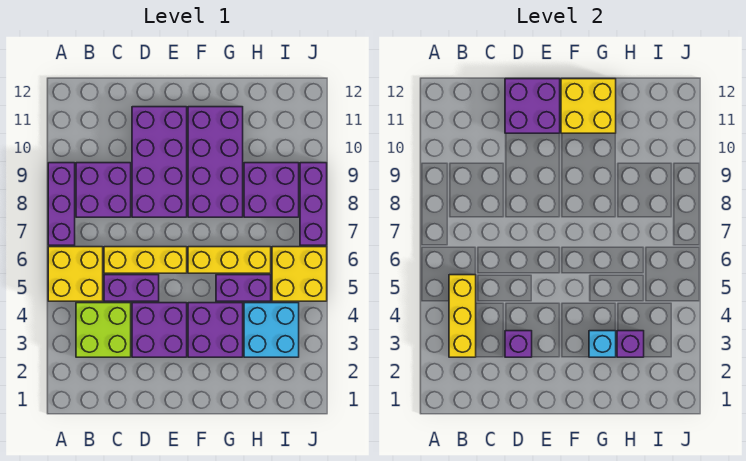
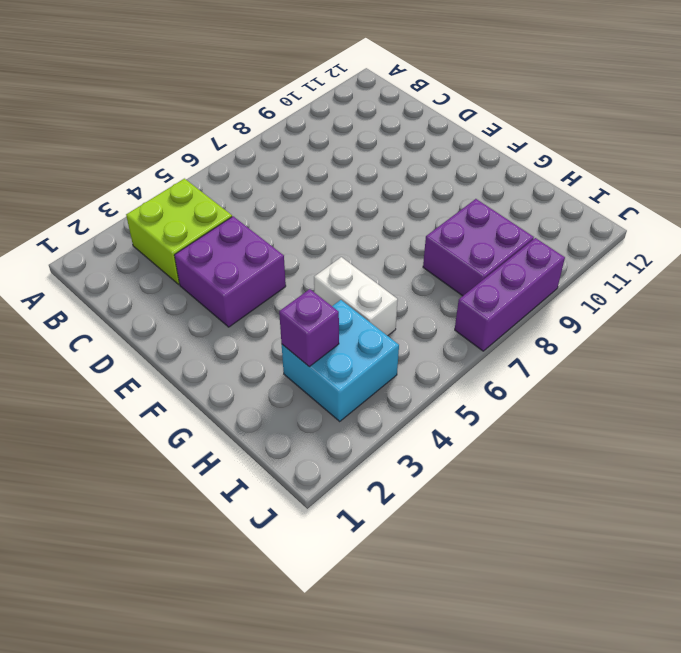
white 1x2 brick [314,257,398,336] -> purple 1x2 brick [216,275,271,301]
none -> yellow 2x2 brick [48,247,103,301]
none -> purple 1x3 brick [48,163,75,245]
none -> purple 2x2 brick [76,163,131,217]

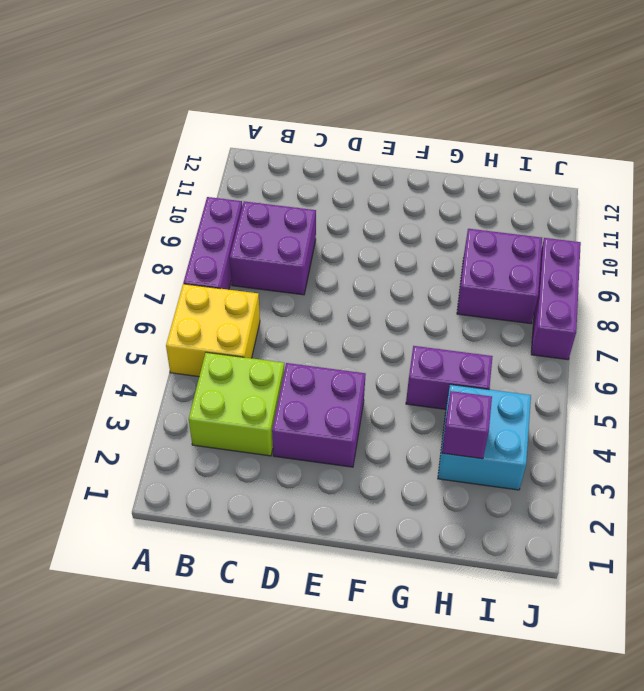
none -> purple 1x2 brick [104,275,159,301]
none -> yellow 1x3 brick [104,247,187,273]
none -> purple 2x4 brick [132,107,187,217]

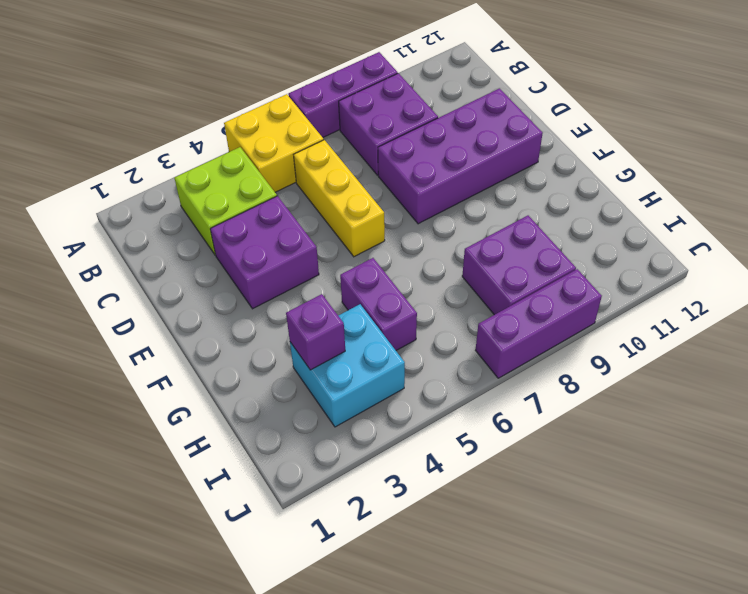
none -> purple 1x2 brick [104,275,159,301]
none -> purple 2x2 brick [188,303,243,357]
none -> yellow 1x3 brick [188,247,271,273]

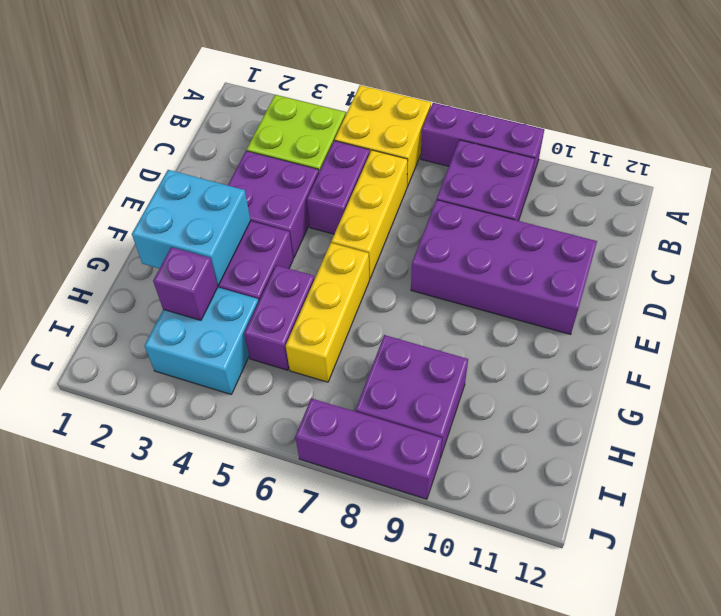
cyan 2x2 brick [132,170,251,285] -> cyan 1x1 brick [589,331,616,357]
none -> purple 2x4 brick [188,107,243,217]
none -> yellow 2x2 brick [272,247,327,301]
none -> yellow 1x3 brick [449,275,476,357]

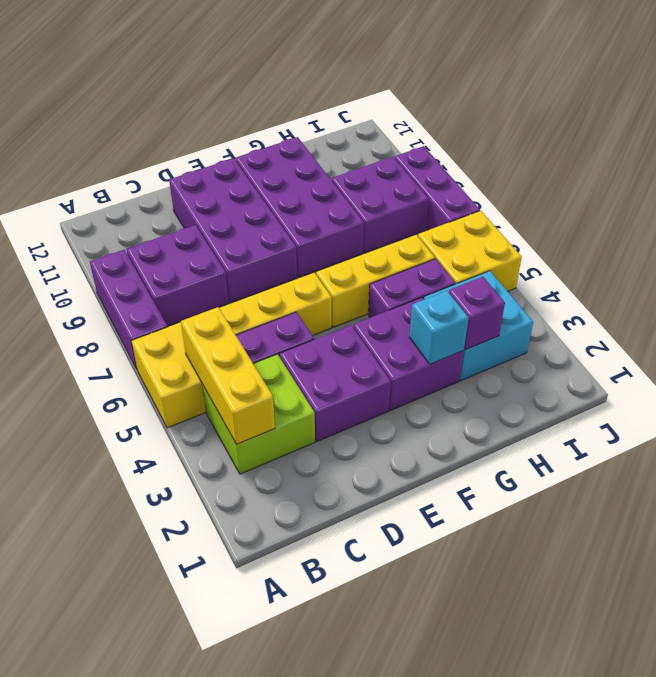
none -> purple 1x1 brick [505,331,532,357]
none -> purple 2x2 brick [505,79,560,133]
none -> yellow 2x2 brick [561,79,616,133]

